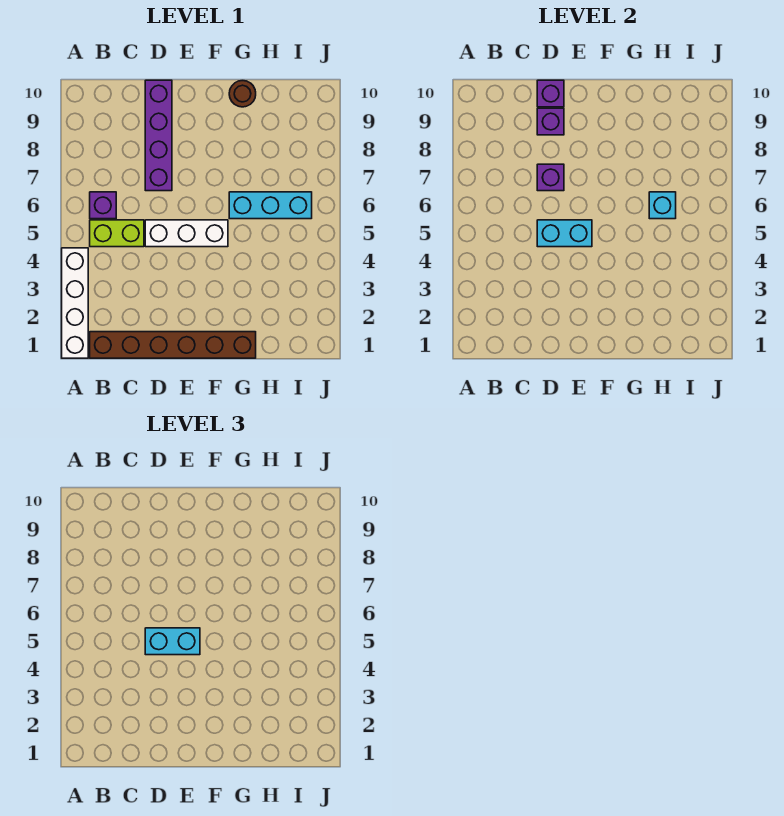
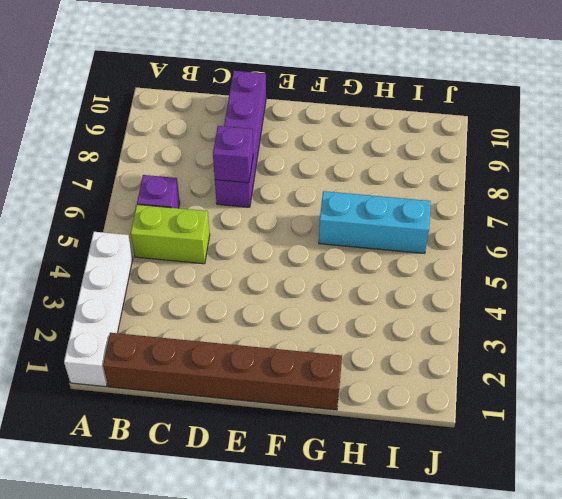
none -> white 1x3 brick [145,220,228,247]
none -> brown 1x1 round brick [229,81,256,107]
none -> cyan 1x2 brick [537,220,592,247]

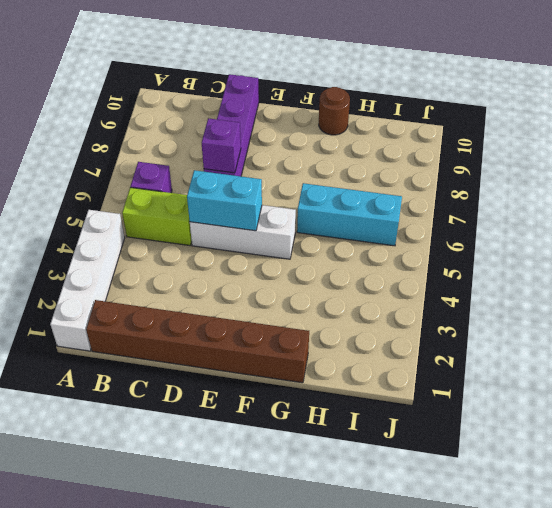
none -> purple 1x1 brick [537,108,564,135]
none -> purple 1x1 brick [537,80,564,107]
none -> cyan 1x1 brick [649,192,676,219]

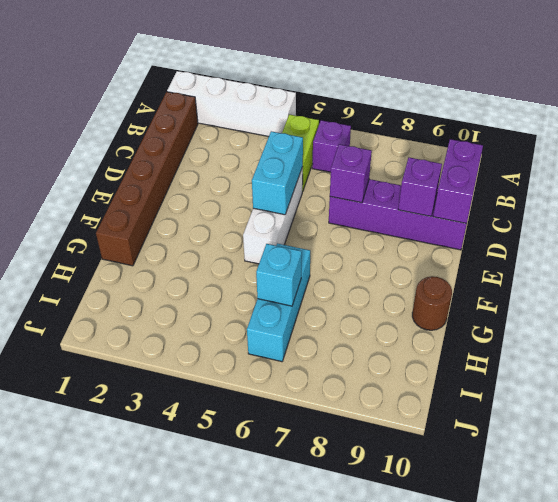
purple 1x2 brick [433,139,483,224] -> purple 1x1 brick [537,80,564,107]
none -> cyan 1x2 brick [145,628,200,655]

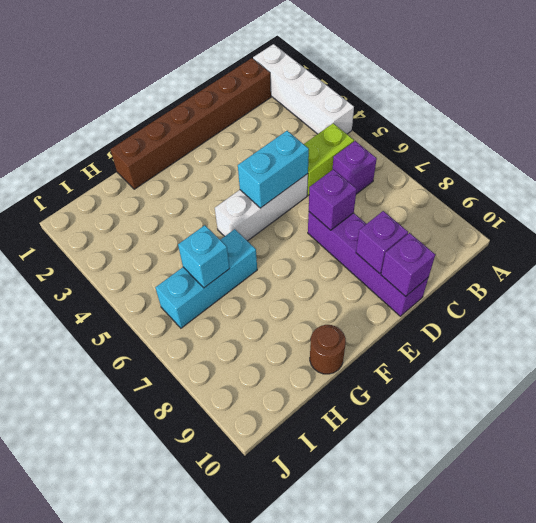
none -> cyan 1x2 brick [145,628,200,655]

